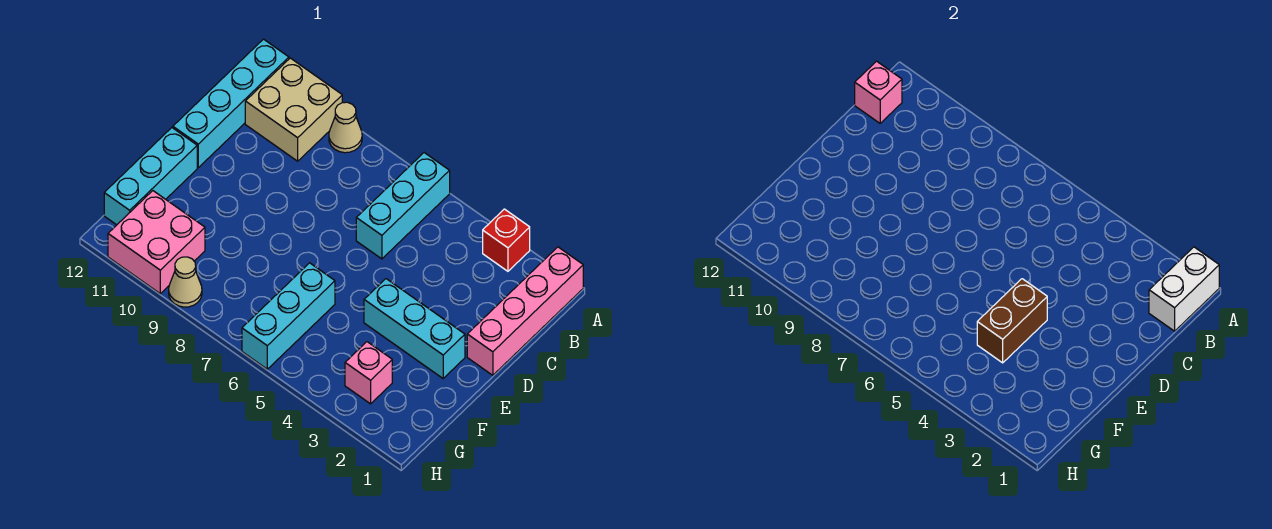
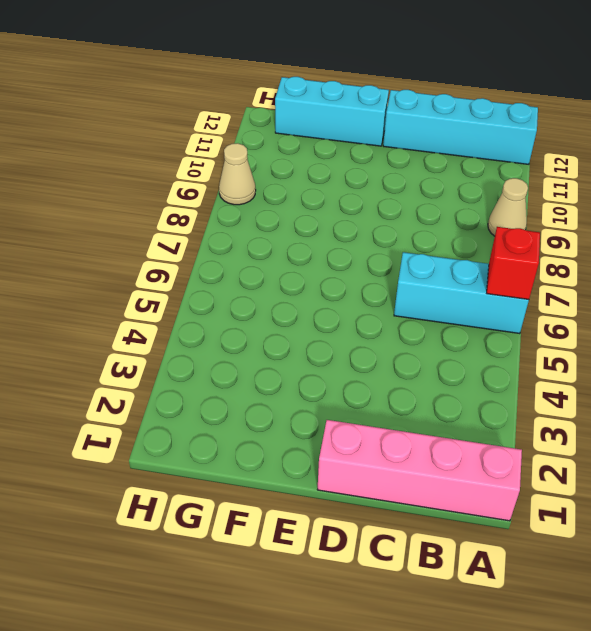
red 1x1 brick [487,227,540,300] -> red 1x1 brick moved to [483,209,530,271]
none -> tan 2x2 brick [245,58,342,161]
none -> cyan 1x3 brick [364,279,465,378]
none -> cyan 1x3 brick [242,263,335,369]

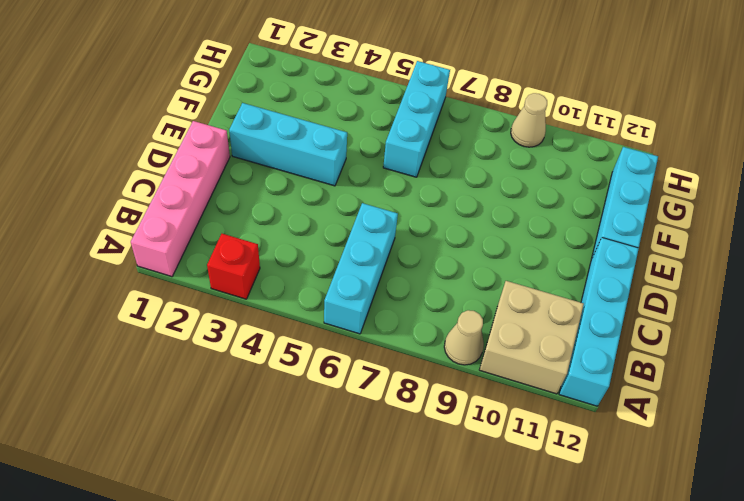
none -> pink 1x1 brick [345,342,392,404]
none -> pink 2x2 brick [108,191,205,294]
none -> white 1x2 brick [1149,247,1219,331]

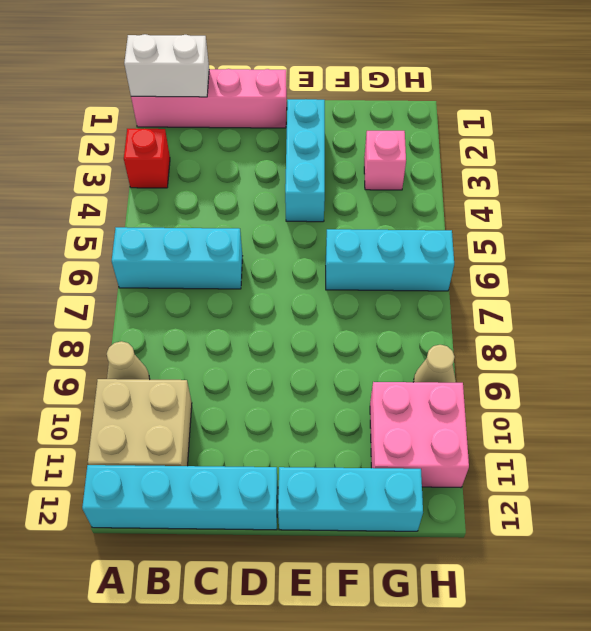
none -> pink 1x1 brick [855,61,902,123]
none -> brown 1x2 brick [977,279,1047,363]

